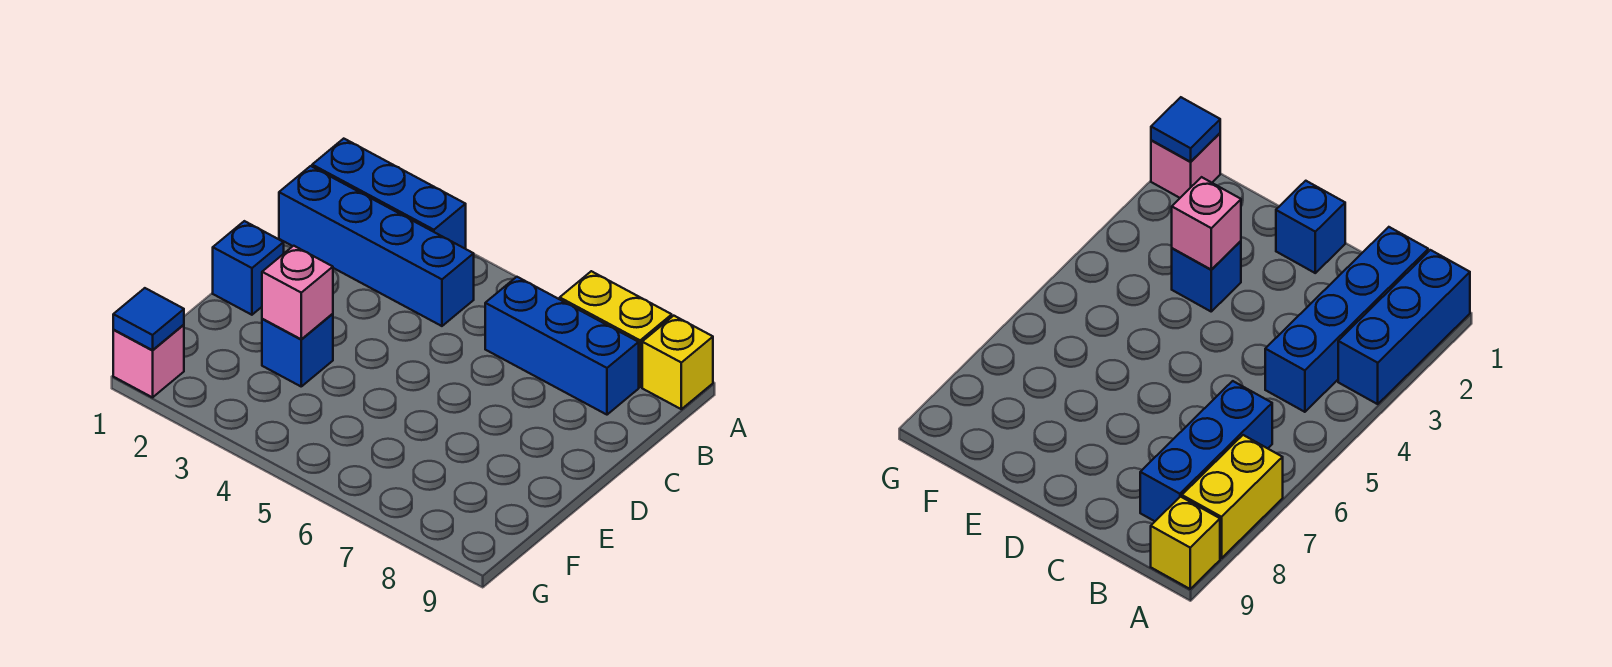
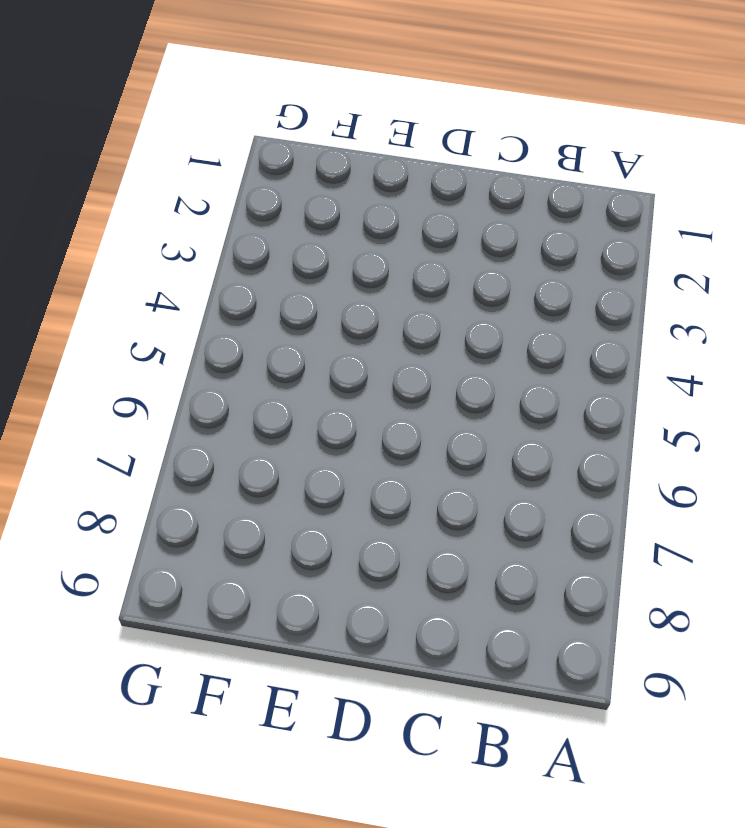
none -> blue 1x3 brick [312,139,466,249]
none -> yellow 1x2 brick [560,271,672,387]

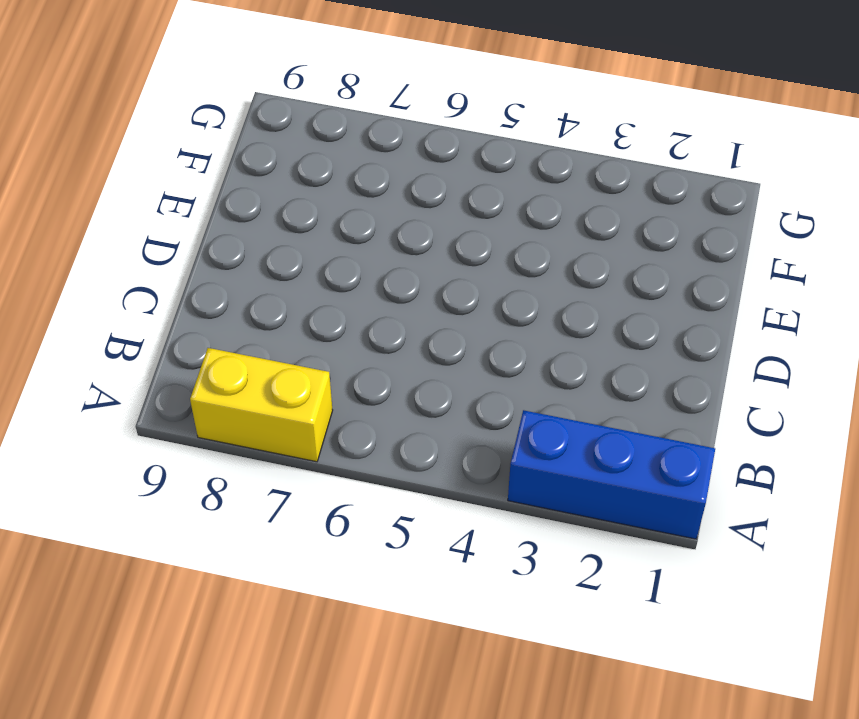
none -> yellow 1x1 brick [642,316,713,409]
none -> blue 1x4 brick [279,166,474,326]

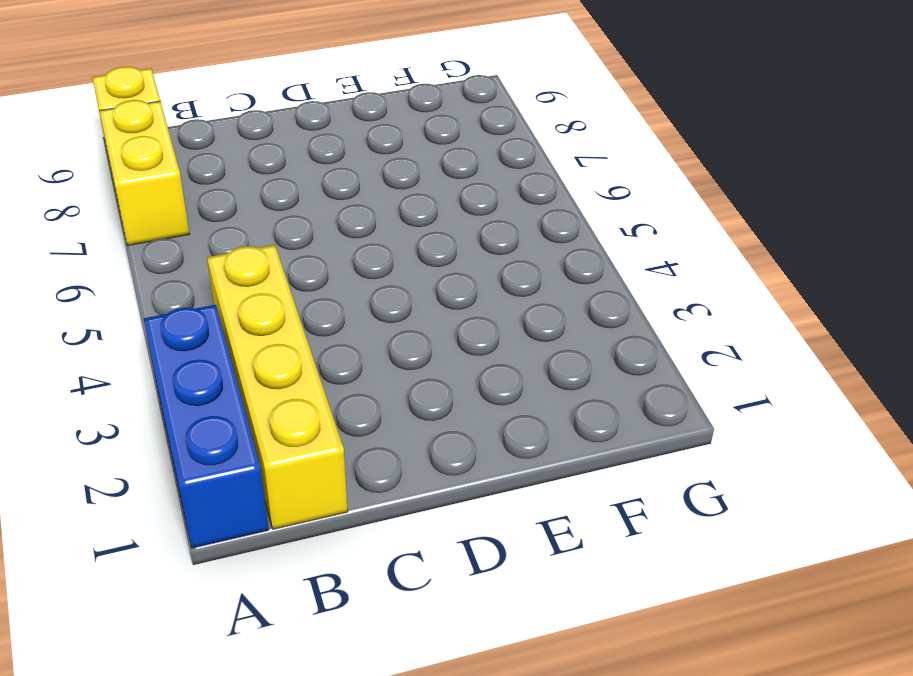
yellow 1x4 brick [207,245,348,529] -> blue 1x4 brick [279,166,474,326]
none -> blue 1x3 brick [485,277,639,415]
none -> blue 1x1 brick [213,221,284,315]

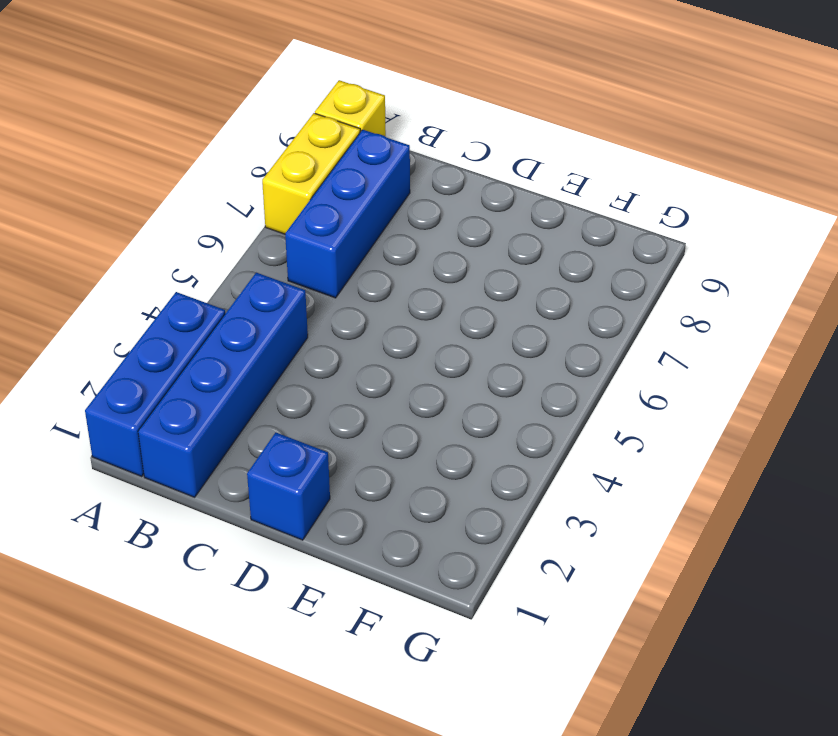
none -> blue 1x1 brick [262,314,333,386]
none -> pink 1x1 brick [113,325,184,397]

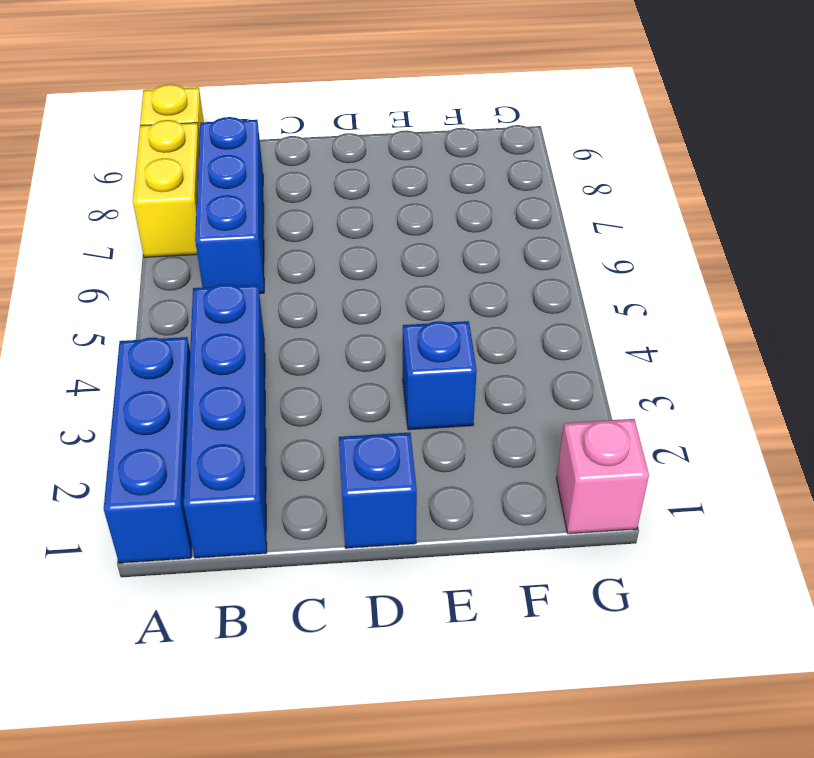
none -> pink 1x1 brick [262,246,333,339]
none -> blue 1x1 tile [113,288,184,350]

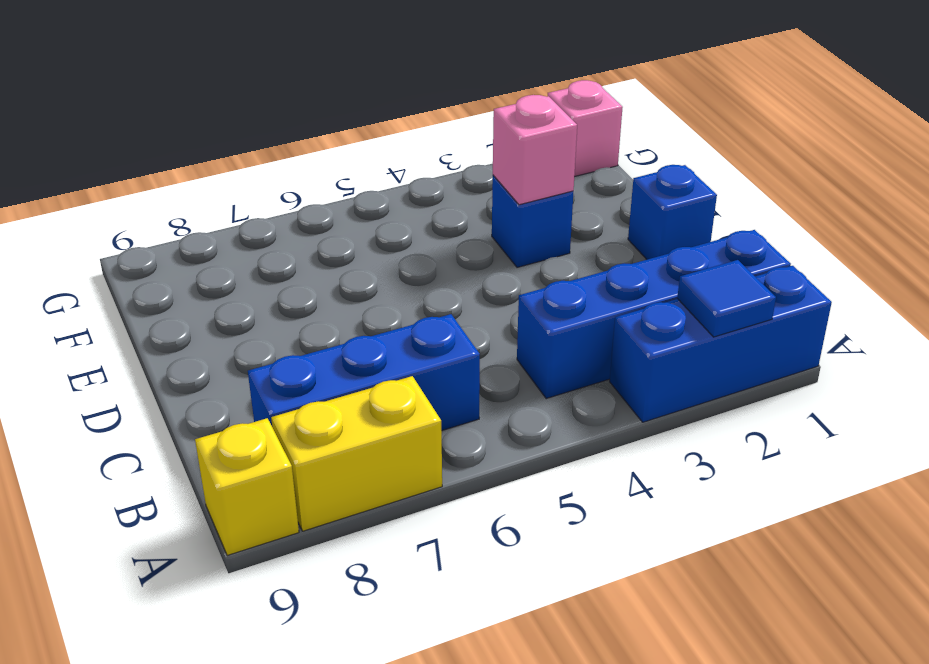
blue 1x1 tile [677,260,776,337] -> blue 1x1 tile moved to [113,288,184,350]

